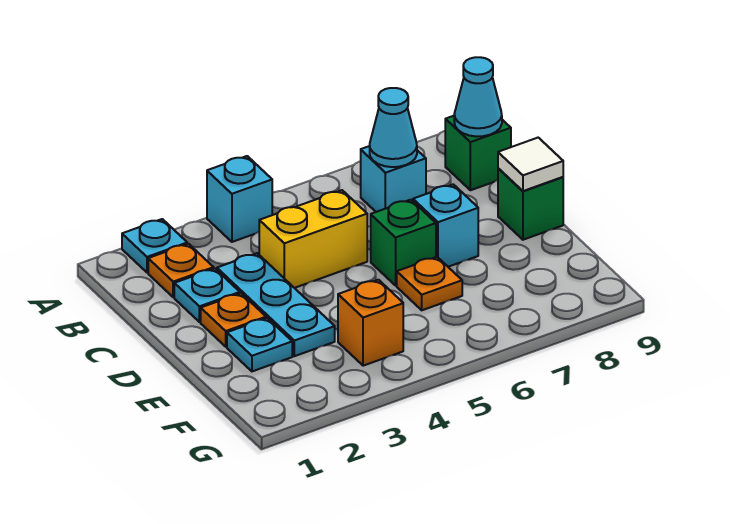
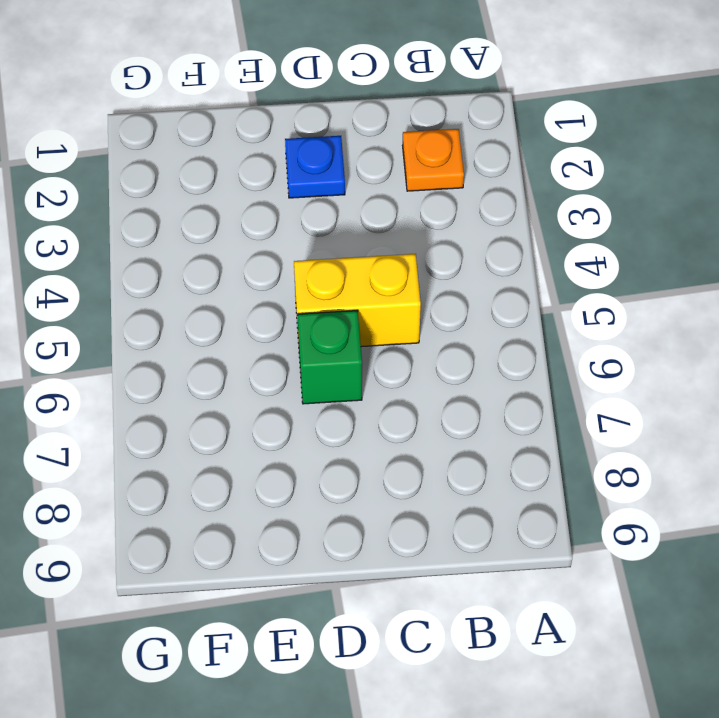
yellow 1x2 brick [294,254,421,347] -> yellow 1x2 brick turned to [259,190,367,288]
blue 1x1 plate [285,136,345,198] -> orange 1x1 plate [201,293,266,347]
none -> cyan 1x1 plate [122,219,187,273]
none -> cyan 1x1 brick [207,156,272,242]
none -> cyan 1x1 brick [361,146,426,212]

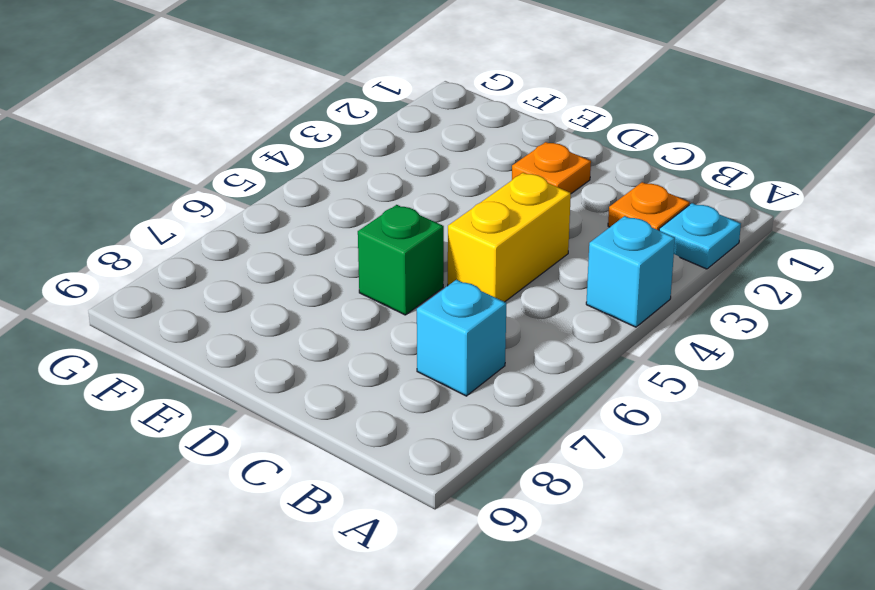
none -> green 1x1 brick [445,116,511,190]
none -> cyan 1x1 plate [174,268,240,322]
none -> cyan 1x3 plate [217,253,335,356]

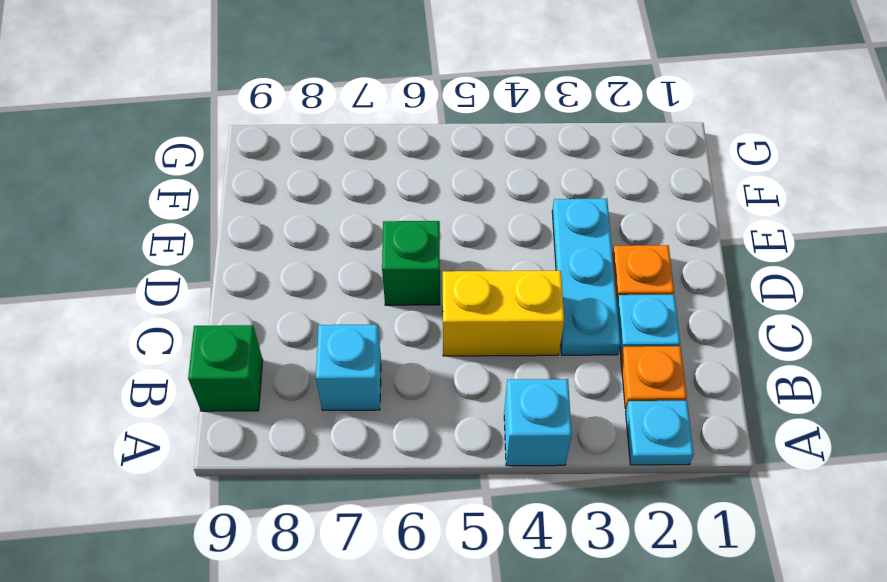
none -> cyan 1x1 brick [413,184,478,267]
none -> green 1x1 brick [498,168,563,240]
none -> cyan 1x1 plate [227,318,292,371]

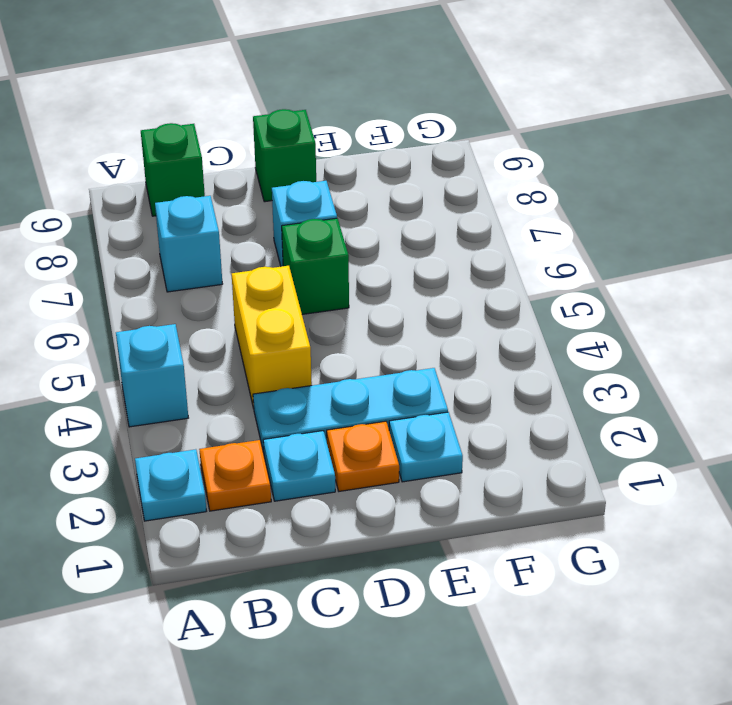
none -> orange 1x1 plate [397,257,462,310]
none -> orange 1x1 brick [338,280,403,366]
none -> cyan 1x1 cone [370,88,417,167]

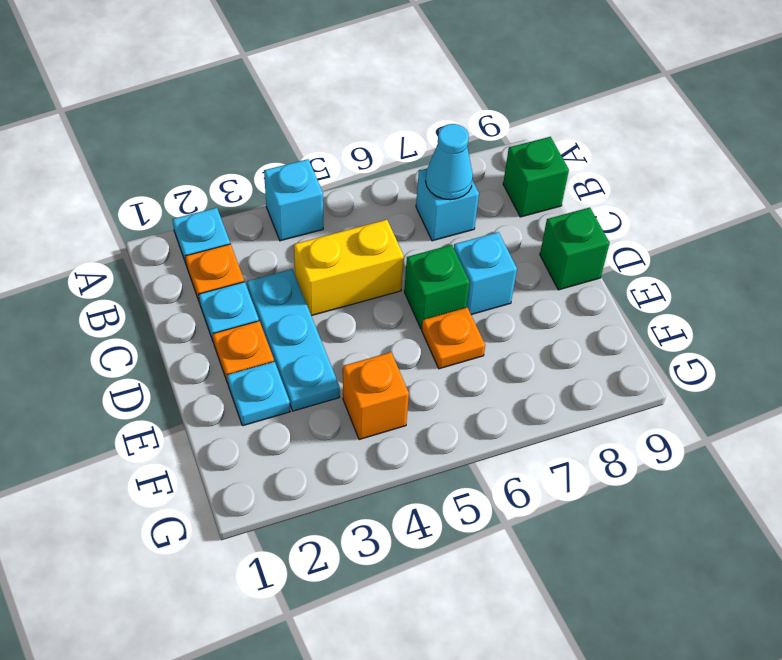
none -> cyan 1x1 cone [454,57,502,137]
none -> white 1x1 tile [498,138,563,191]

